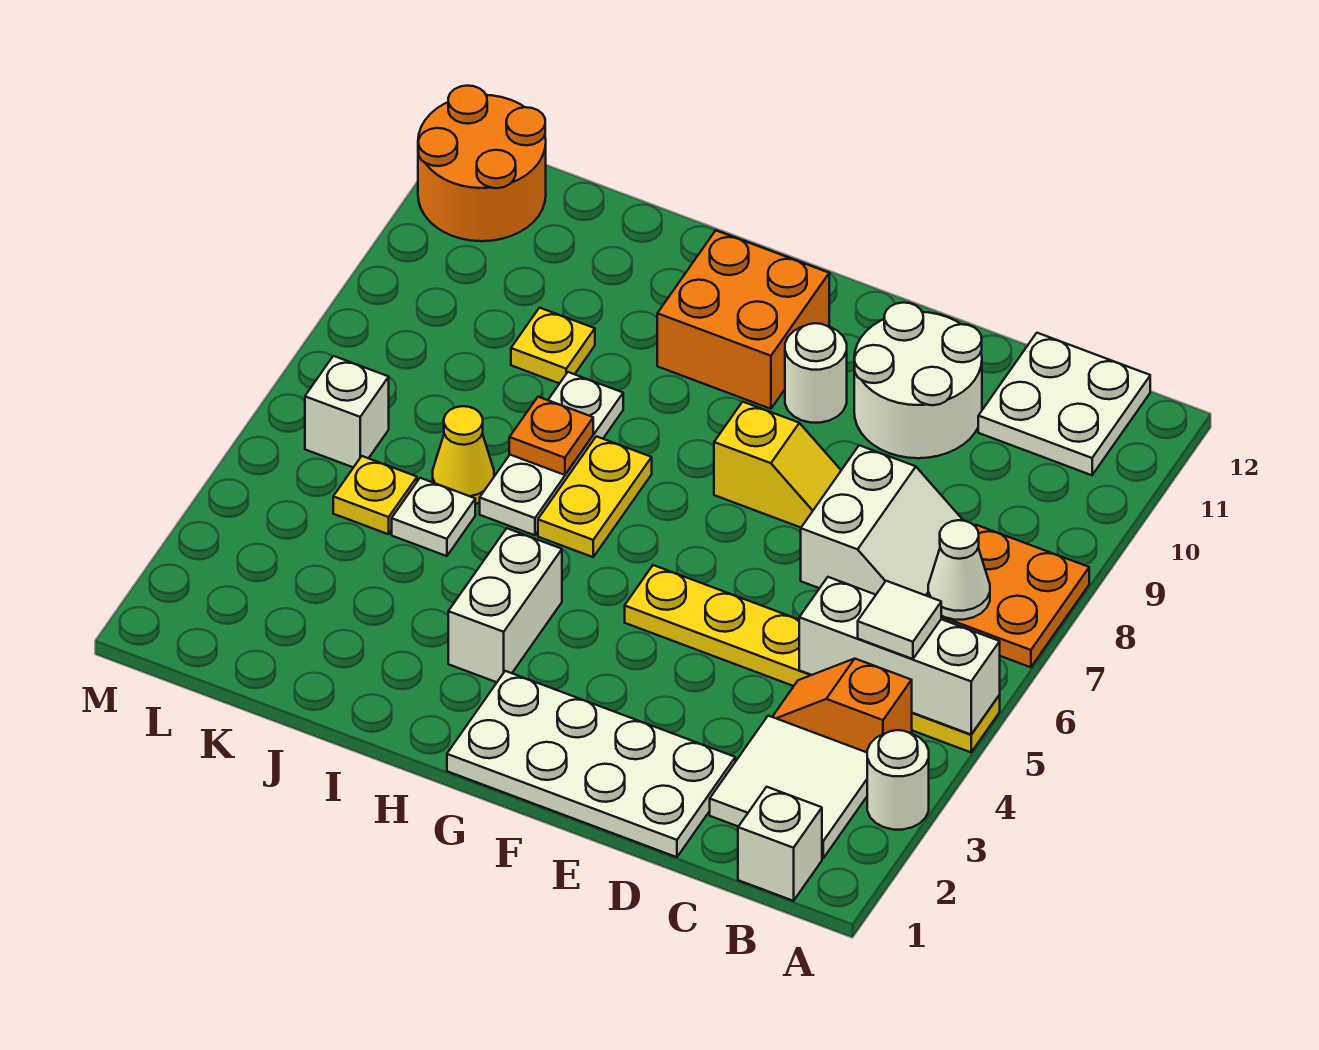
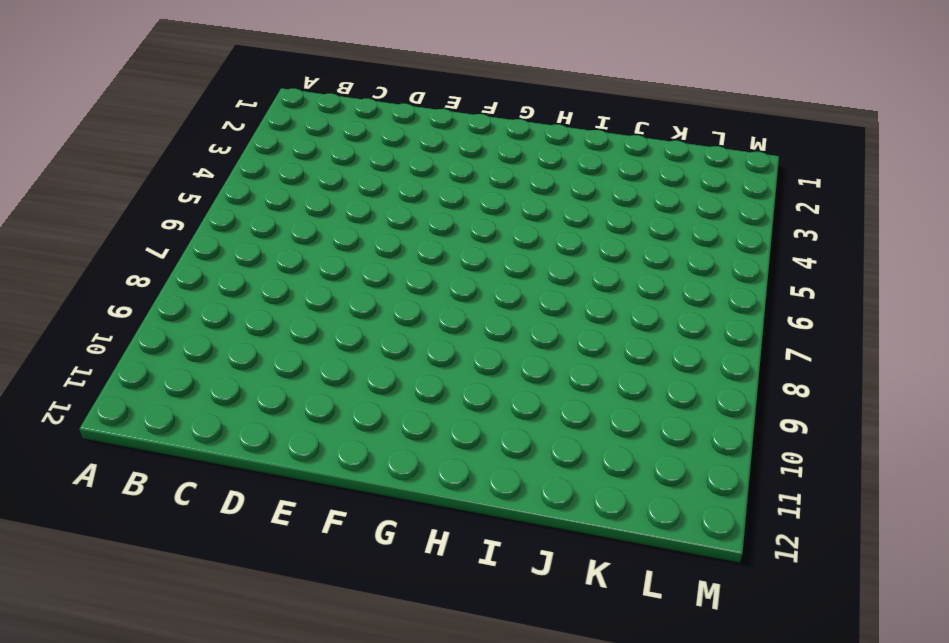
none -> white 1x1 round brick [867,730,929,830]
none -> yellow 1x6 plate [625,565,1000,752]
none -> orange 2x2 plate [926,525,1089,667]

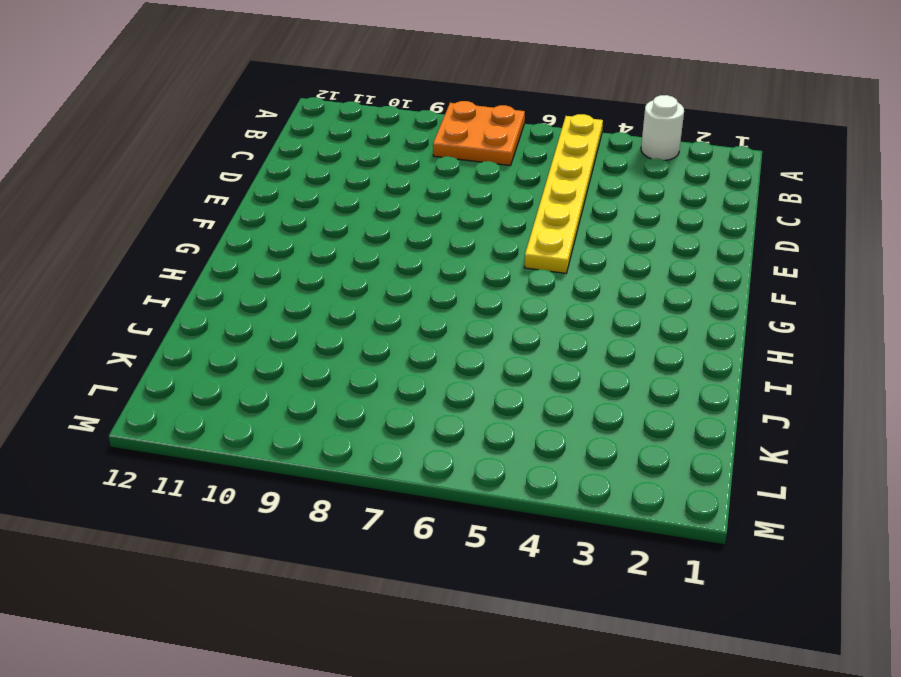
none -> white 1x1 brick [738,787,822,901]
none -> white 2x2 tile [710,716,867,858]
none -> orange 1x2 slope [773,659,912,752]

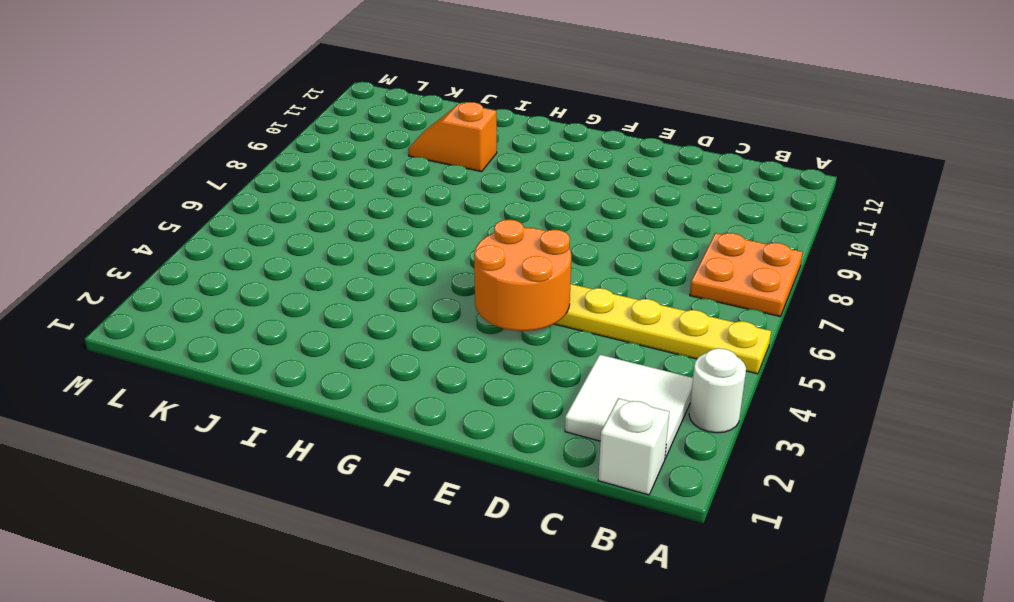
orange 2x2 round brick [474,220,571,331] -> orange 2x2 round brick moved to [418,86,546,241]
orange 1x2 slope [408,102,497,172] -> orange 1x2 slope moved to [773,659,912,752]
none -> white 2x2 plate [978,333,1150,475]
none -> white 2x2 slope [801,445,964,595]
none -> white 2x4 plate [447,671,735,857]

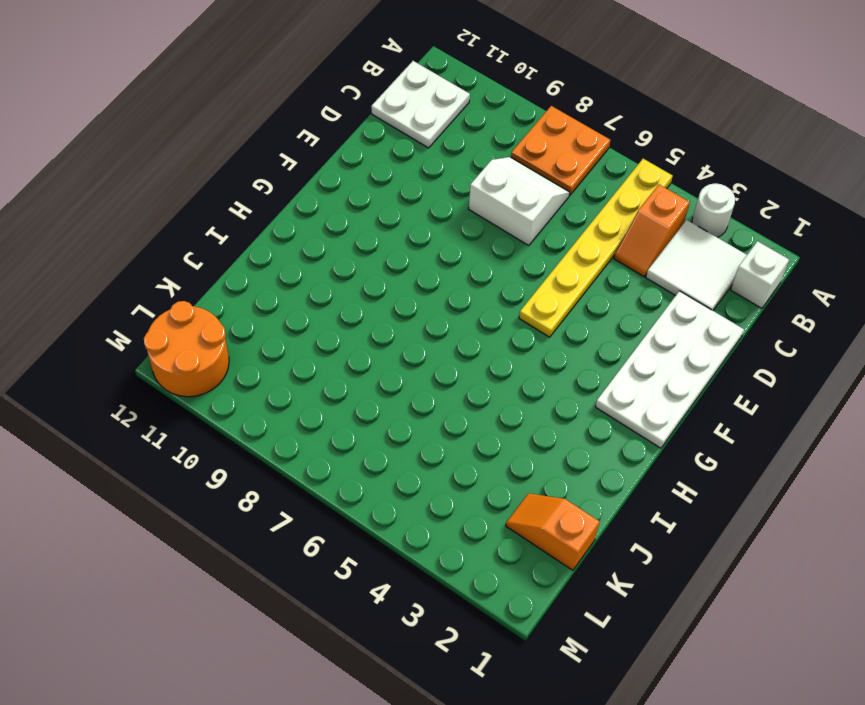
orange 1x2 slope [506,493,600,570] -> none
none -> white 2x2 round brick [854,303,982,458]
none -> yellow 1x2 slope [714,402,841,527]
none -> white 1x1 round brick [785,323,847,423]

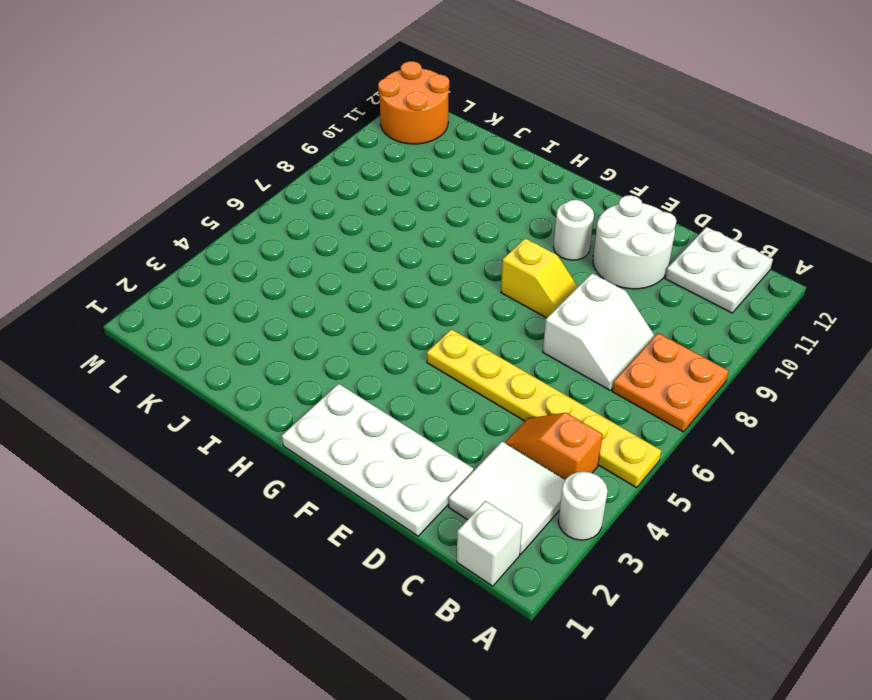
none -> orange 2x2 brick [657,231,829,409]
none -> white 1x2 brick [448,528,562,682]
none -> yellow 1x2 plate [538,436,652,557]

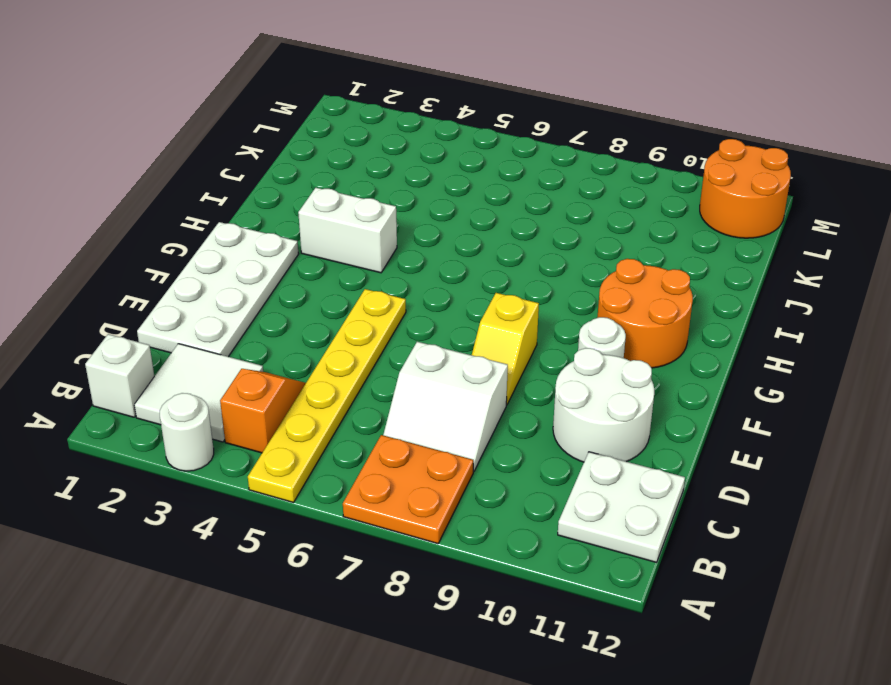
orange 2x2 round brick [597,259,693,368] -> orange 2x2 brick [657,231,829,409]
none -> yellow 1x2 plate [538,436,652,557]
none -> white 1x3 plate [480,372,623,535]
none -> white 1x1 plate [392,478,475,556]

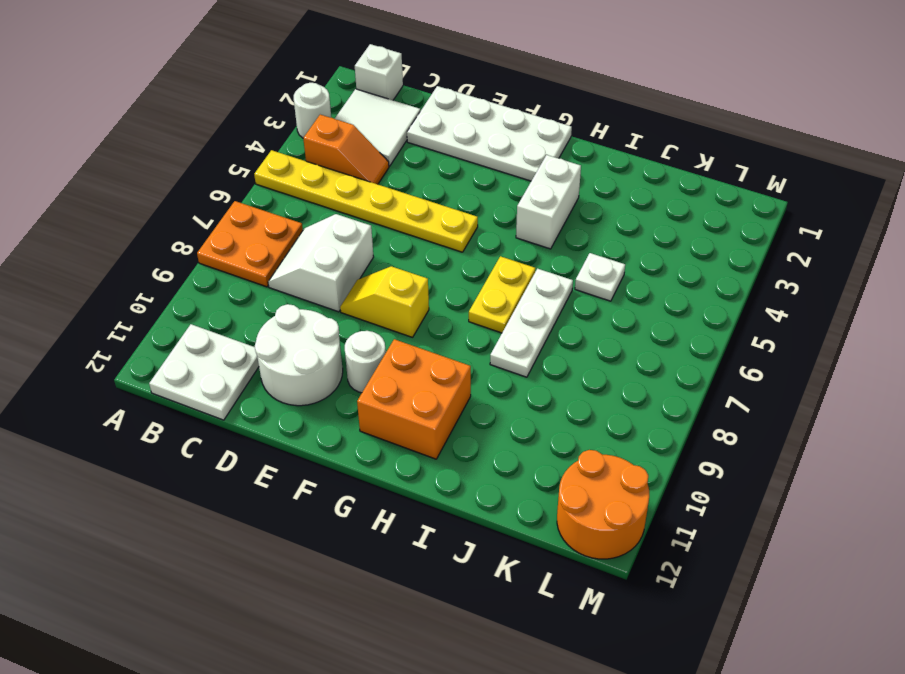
none -> yellow 1x1 cone [433,406,494,504]
none -> yellow 1x1 plate [511,308,595,384]
none -> yellow 1x1 plate [333,456,417,534]

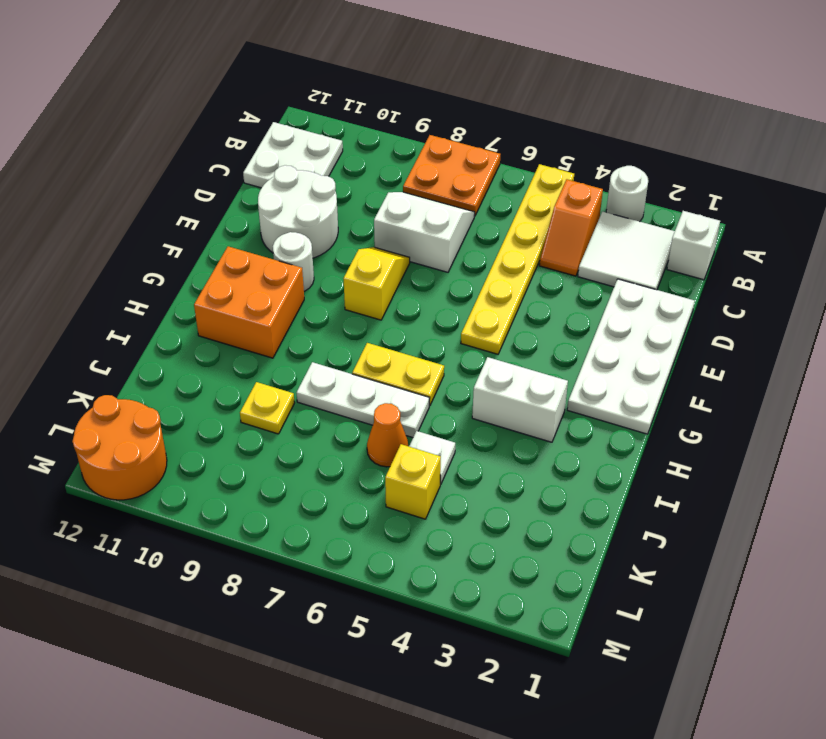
orange 1x1 cone [367,403,408,467] -> yellow 1x1 cone [433,406,494,504]
yellow 1x1 brick [385,444,441,519] -> yellow 1x1 plate [333,456,417,534]
none -> white 1x1 brick [305,356,389,467]
none -> white 1x3 brick [799,577,1000,734]
none -> white 1x1 cone [928,520,990,620]

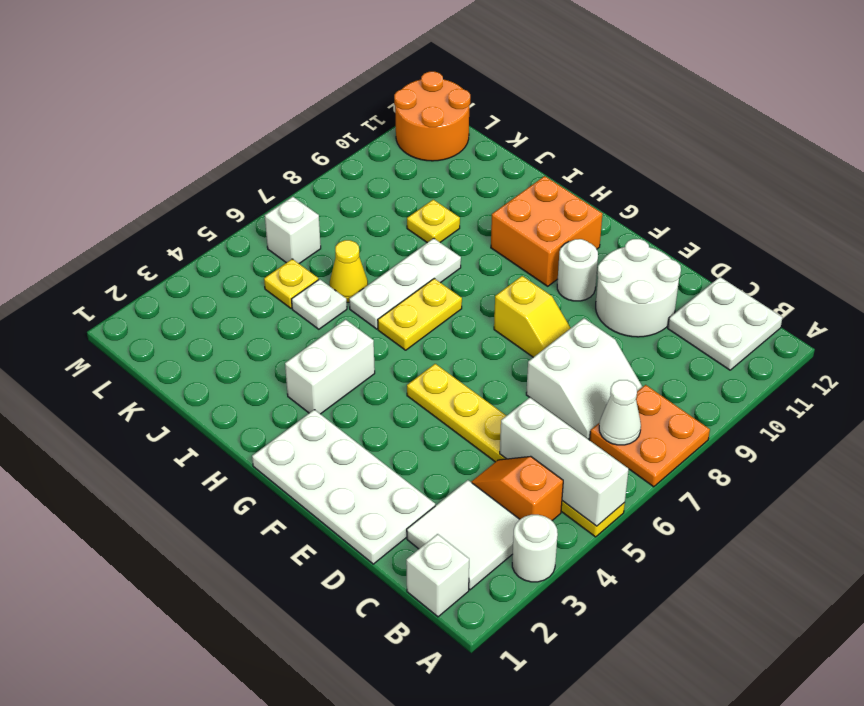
none -> orange 1x1 plate [509,397,593,475]
none -> white 1x1 tile [858,581,941,659]

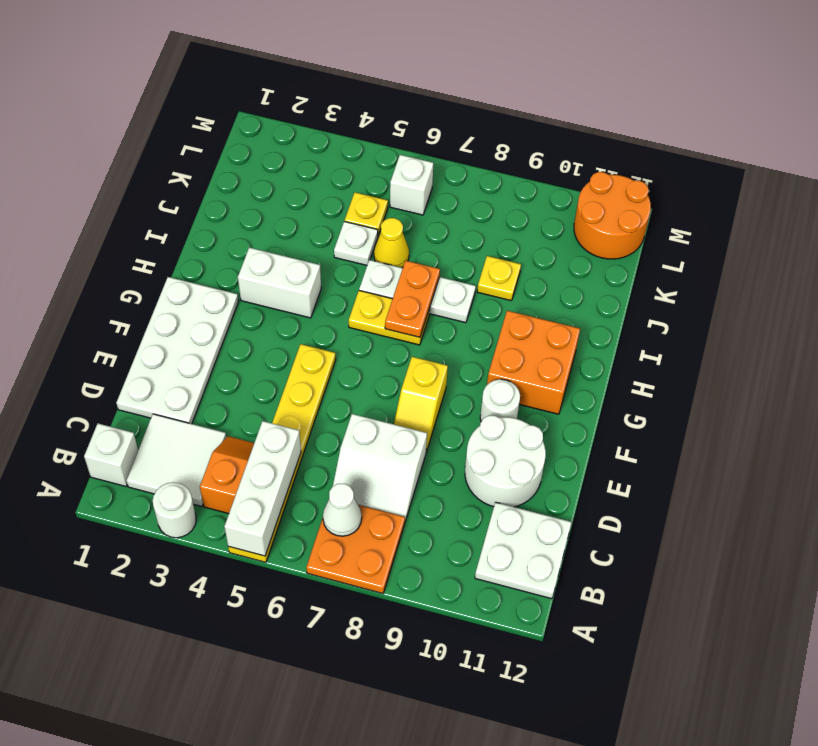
orange 1x2 plate [385,261,440,337] -> orange 1x1 plate [509,397,593,475]
none -> white 1x1 tile [858,581,941,659]

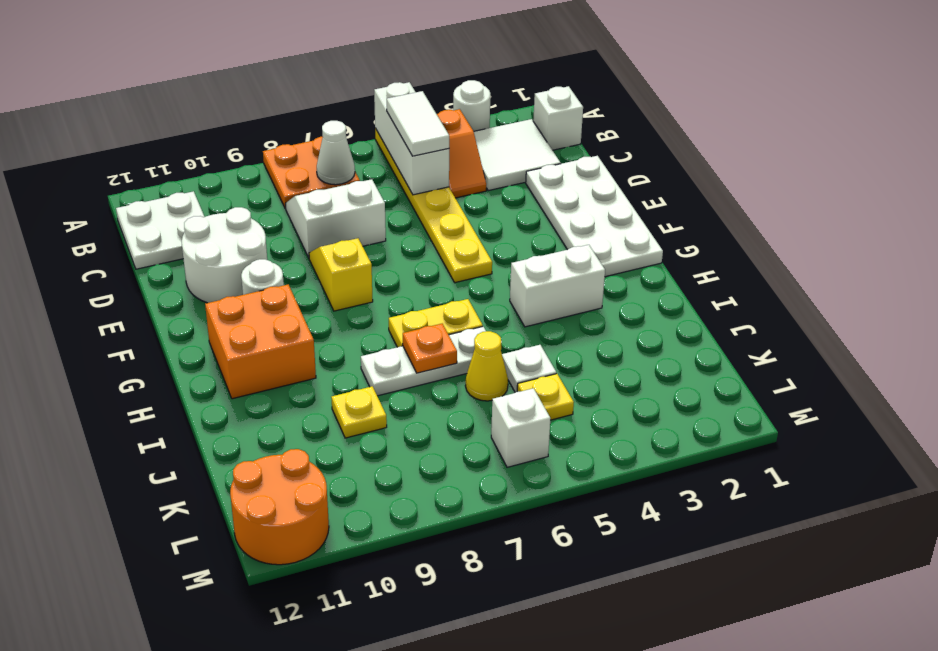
white 1x2 tile [387,91,449,156] -> white 1x1 tile [858,581,941,659]

